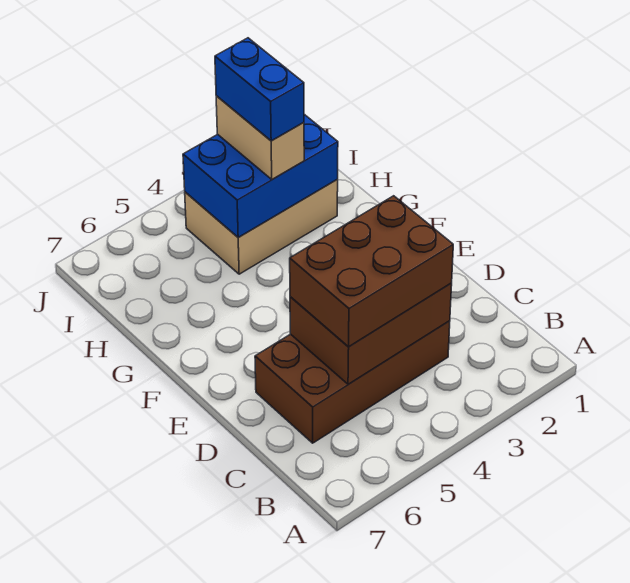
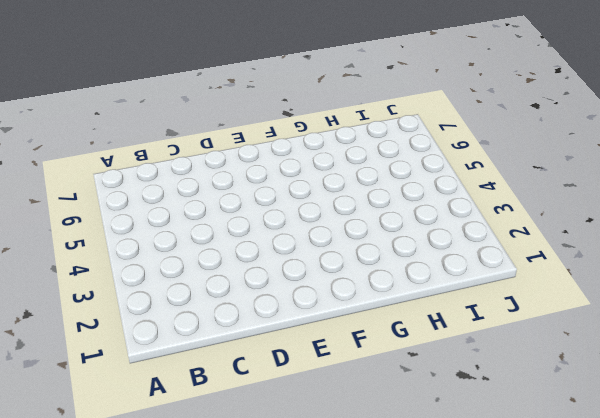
none -> brown 2x4 brick [255,321,450,443]
none -> tan 2x3 brick [185,180,338,274]

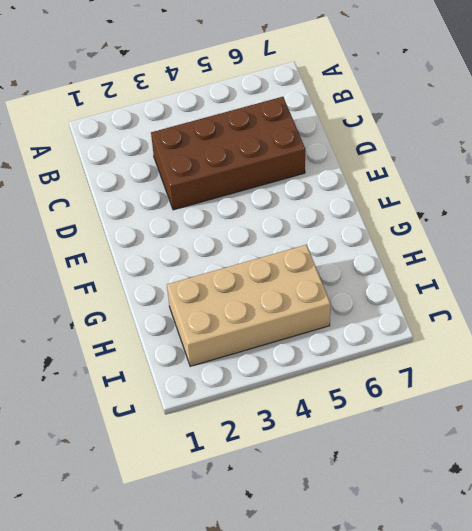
tan 2x4 brick [167,245,330,366] -> tan 2x3 brick [185,180,338,274]
none -> brown 2x3 brick [290,283,452,384]
none -> blue 2x3 brick [183,114,338,237]

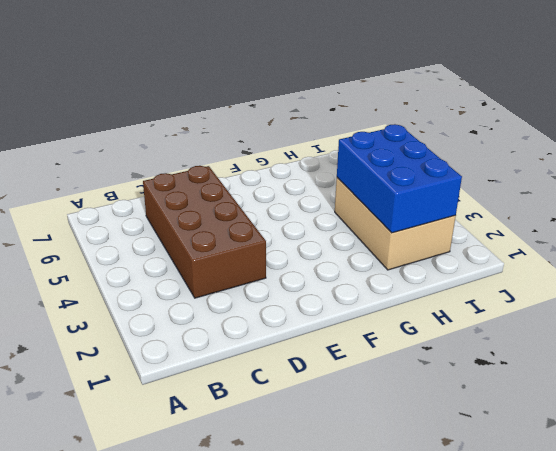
none -> brown 2x3 brick [290,283,452,384]
none -> brown 2x3 brick [290,196,453,347]

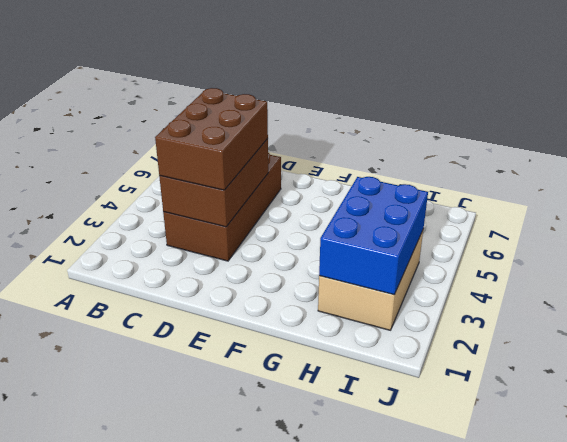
none -> tan 1x2 brick [216,96,304,179]
none -> blue 1x2 brick [215,38,304,141]

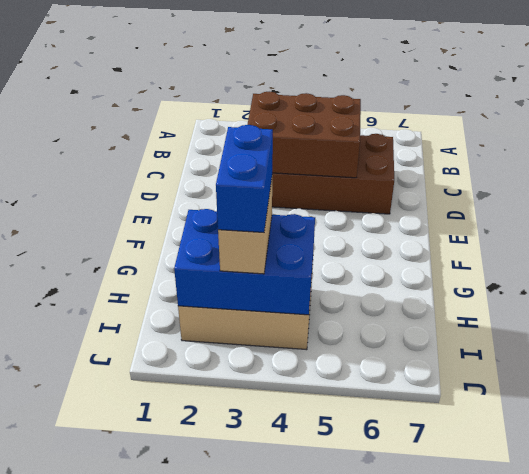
none -> brown 2x3 brick [290,196,453,347]

